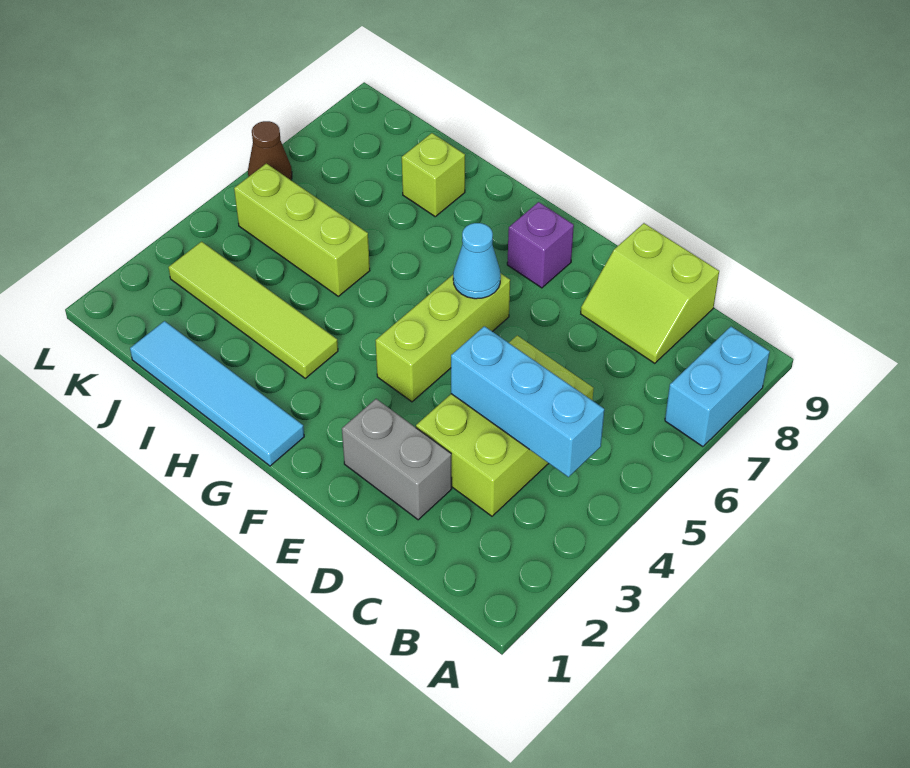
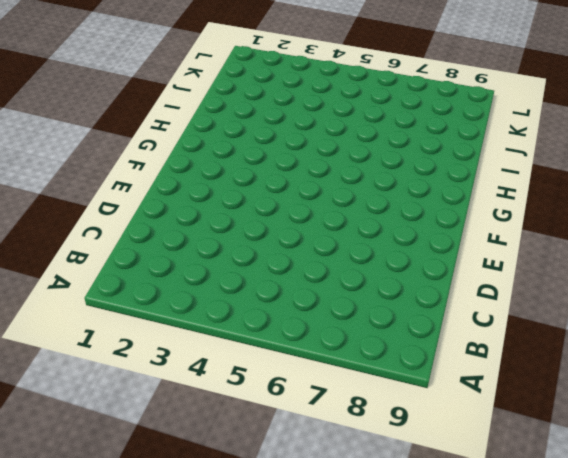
none -> cyan 1x2 brick [665,327,770,447]
none -> lime 2x3 brick [416,336,594,516]
none -> lime 2x2 slope [581,223,719,363]

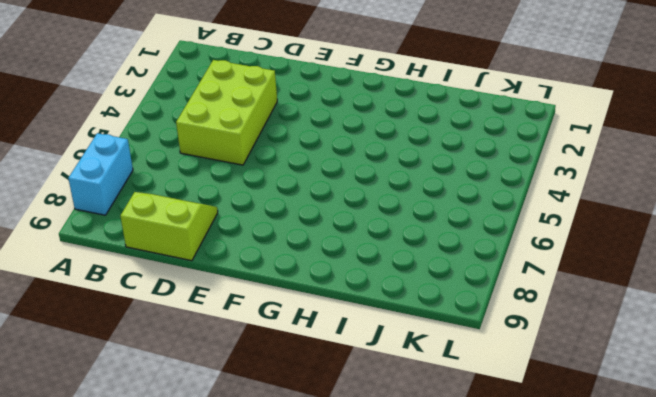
none -> grey 1x2 brick [342,399,452,520]
none -> lime 1x3 brick [375,273,510,402]
none -> purple 1x1 brick [507,202,574,288]

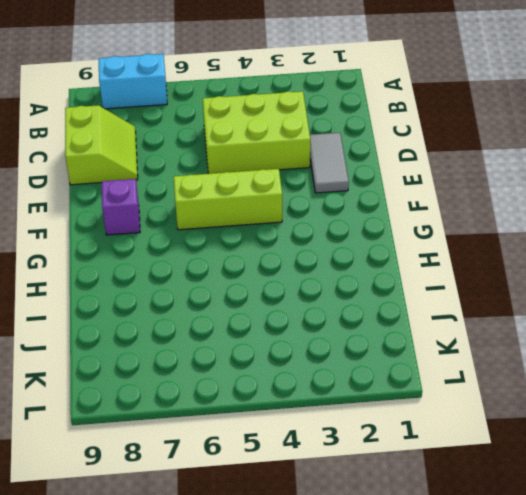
grey 1x2 tile [310,133,349,193] -> grey 1x2 brick [342,399,452,520]
none -> cyan 1x4 tile [130,321,304,466]
none -> lime 1x4 tile [168,242,338,378]
none -> lime 1x3 brick [234,163,370,296]

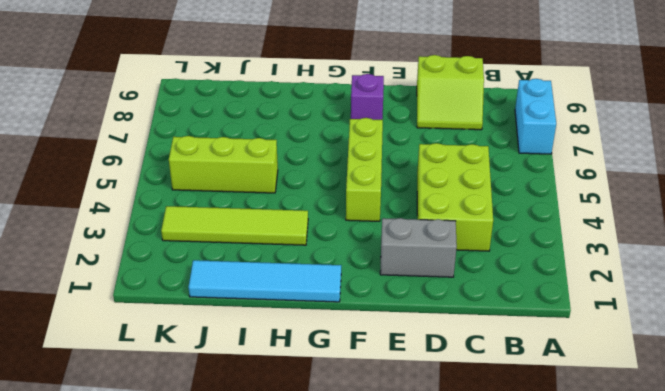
none -> lime 1x1 brick [402,133,465,217]
none -> brown 1x1 cone [248,121,292,180]
none -> cyan 1x3 brick [451,326,604,477]

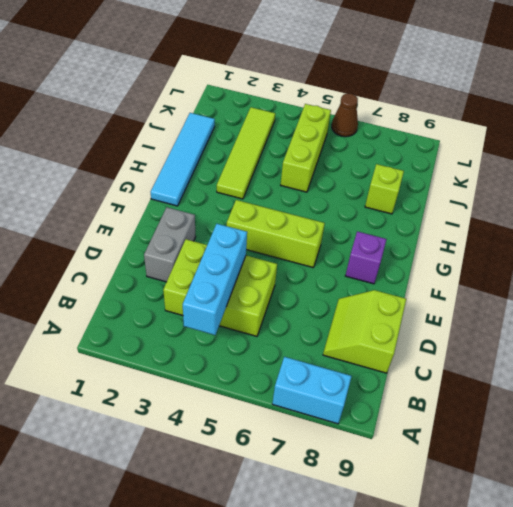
none -> cyan 1x1 cone [453,223,501,299]

